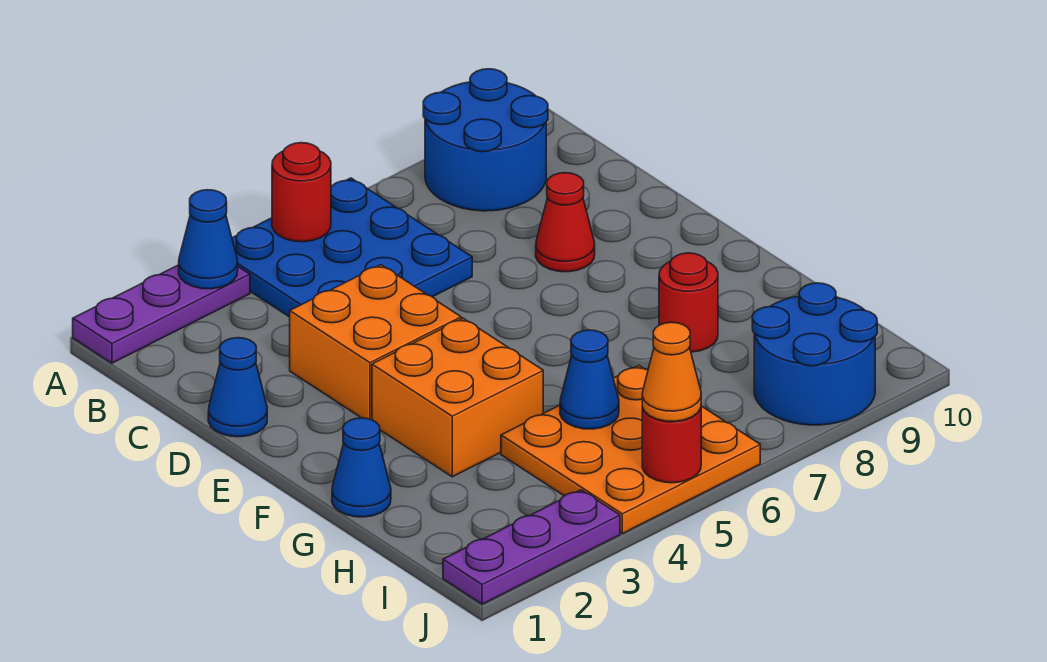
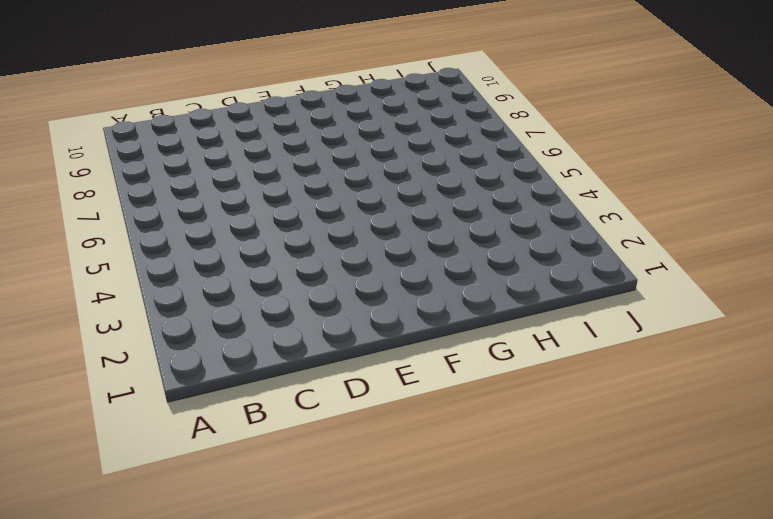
none -> purple 1x3 plate [73,265,250,363]
none -> blue 3x3 plate [232,178,472,317]
none -> blue 2x2 round brick [423,69,548,211]

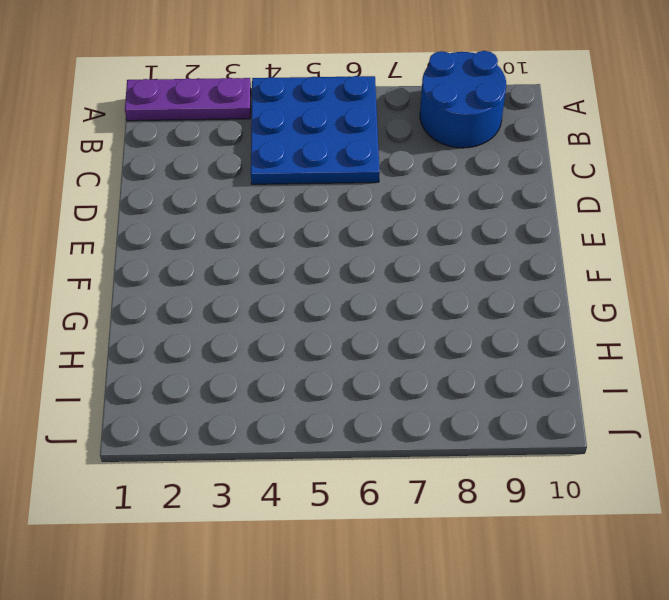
none -> blue 1x1 cone [208,338,267,437]
none -> orange 2x2 brick [290,265,461,420]
none -> red 1x1 cone [536,173,595,272]

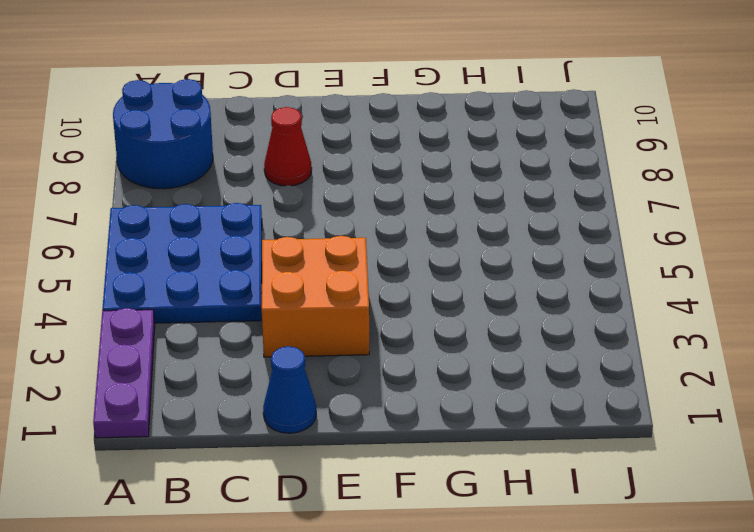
none -> orange 2x2 brick [372,318,543,477]
none -> blue 1x1 cone [332,418,391,517]
none -> red 1x1 round brick [659,253,718,352]

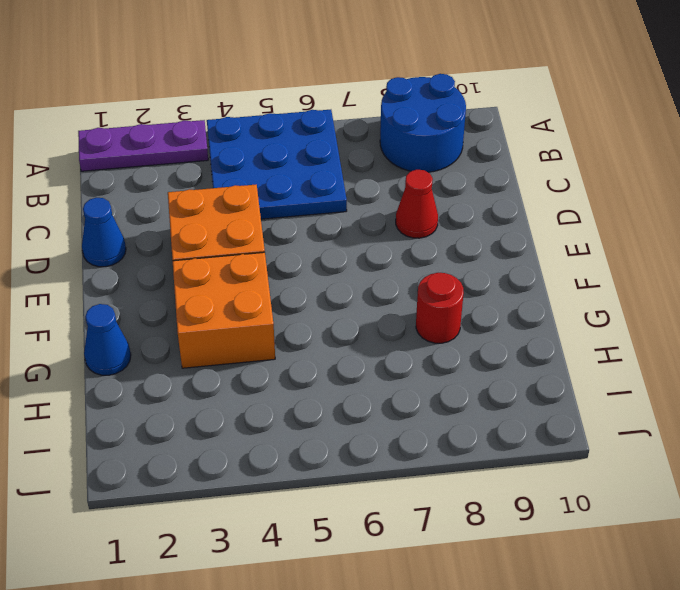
none -> orange 3x3 plate [501,366,760,534]
none -> blue 2x2 round brick [752,283,877,425]
none -> purple 1x3 plate [443,490,620,604]

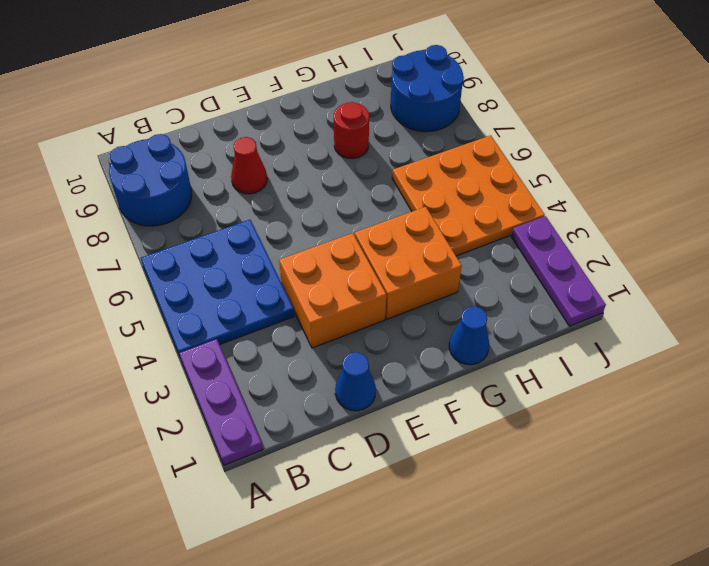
none -> blue 1x1 cone [179,190,238,289]
none -> red 1x1 round brick [272,143,331,242]
none -> blue 1x1 cone [560,330,619,429]

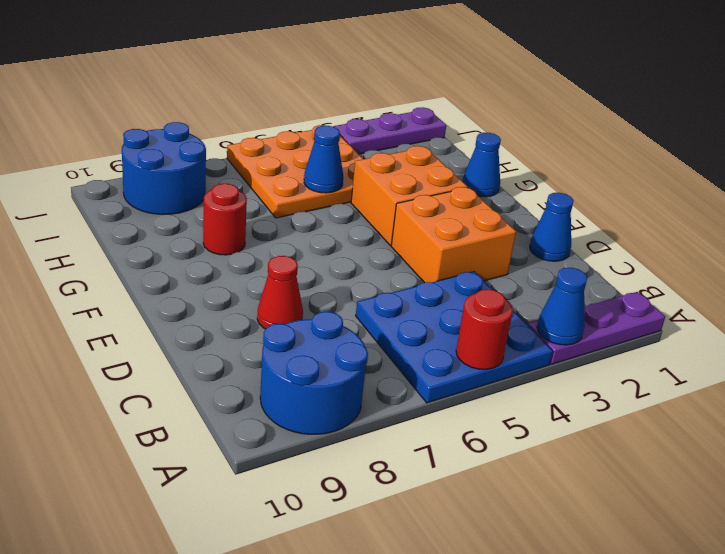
none -> red 1x1 round brick [642,407,701,483]
none -> orange 1x1 cone [642,322,701,421]

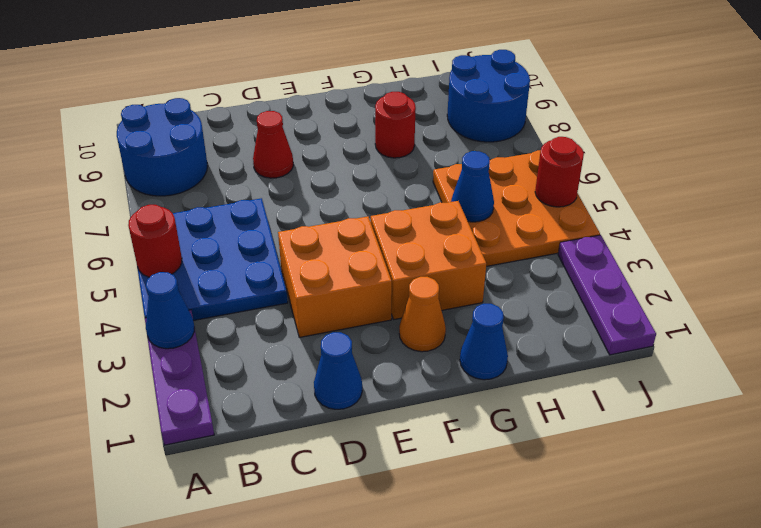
orange 1x1 cone [399,277,446,352] -> orange 1x1 cone moved to [642,322,701,421]

